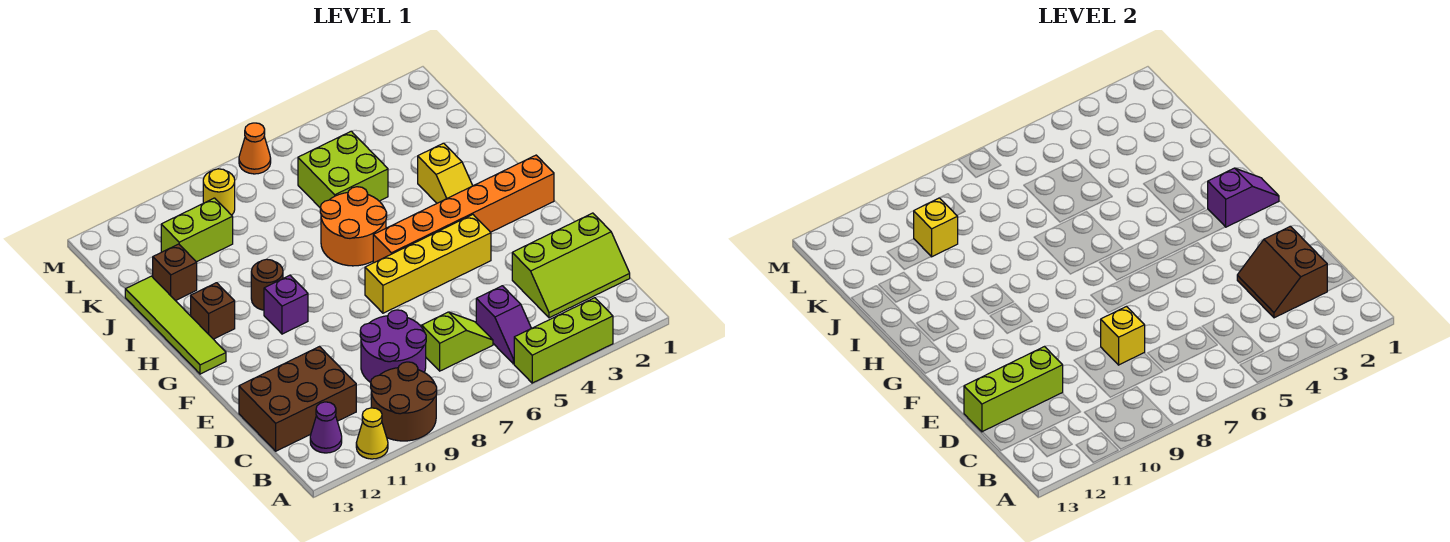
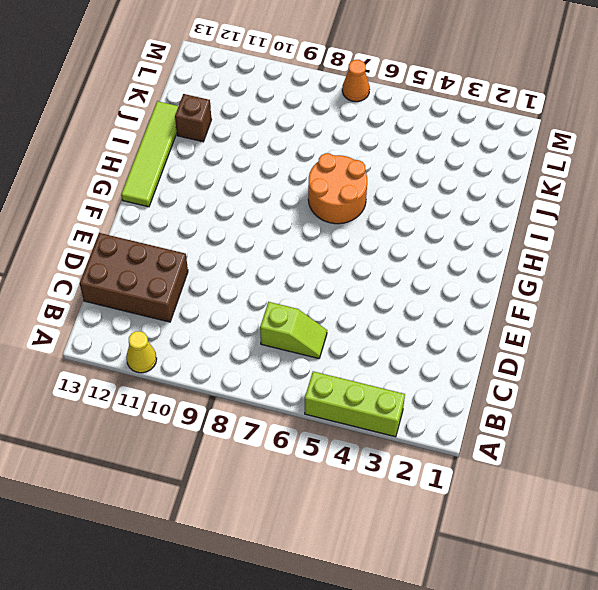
none -> brown 2x2 round brick [371,362,437,441]
none -> purple 1x2 slope [476,286,532,364]
none -> purple 1x1 cone [310,402,342,453]

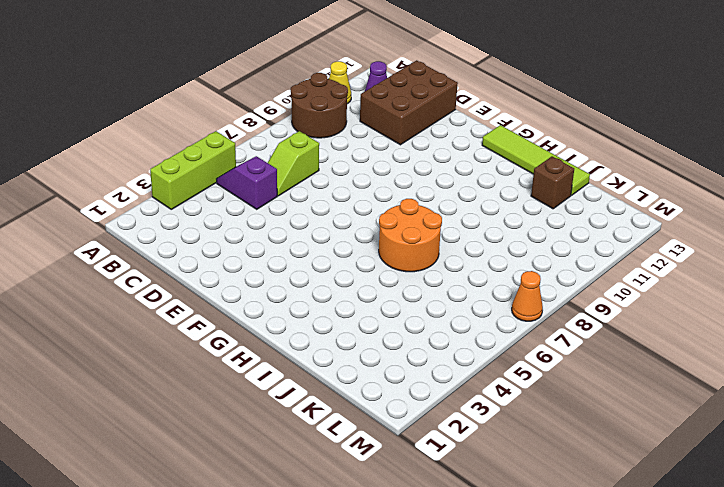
none -> lime 2x3 slope [512,213,630,318]
none -> purple 2x2 round brick [360,310,426,382]
none -> yellow 1x4 brick [365,215,491,313]

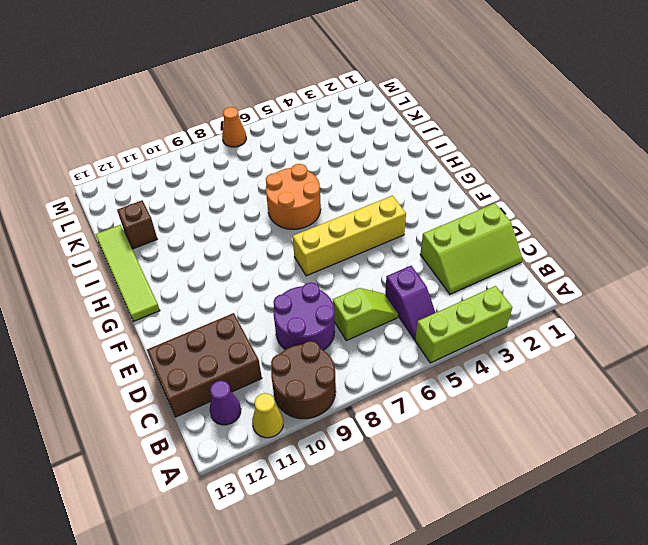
none -> orange 1x6 brick [373,155,554,263]
none -> purple 1x1 brick [264,275,308,334]
none -> yellow 1x2 slope [418,143,473,203]

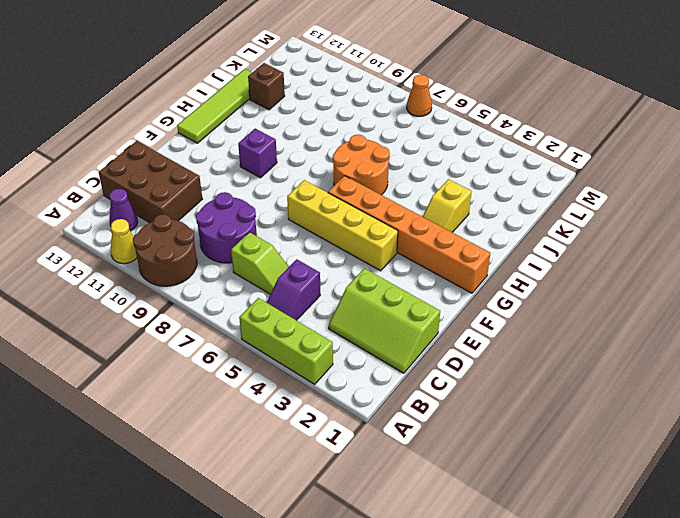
none -> brown 1x1 round brick [251,259,283,310]
none -> brown 1x1 brick [191,283,235,339]
none -> lime 2x2 brick [298,131,388,207]

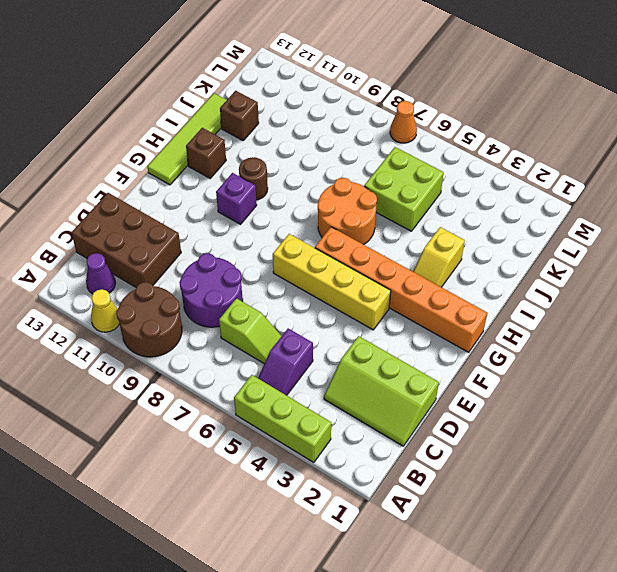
none -> lime 1x2 brick [161,198,233,262]
none -> yellow 1x1 round brick [203,169,235,215]
none -> brown 2x2 slope [1237,226,1327,318]

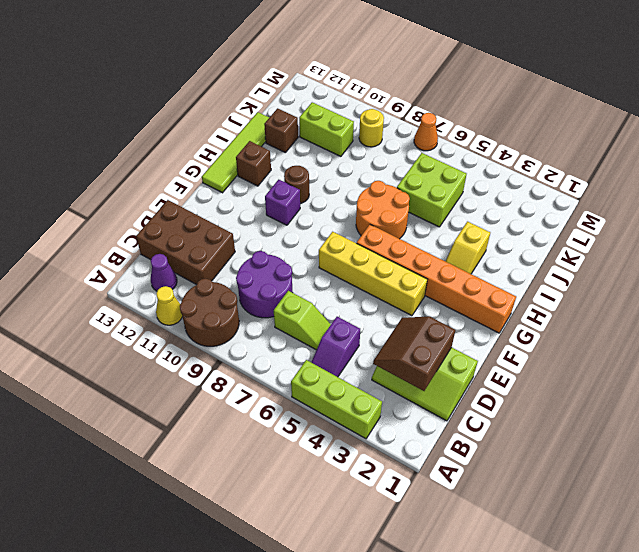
none -> yellow 1x1 brick [1101,306,1145,365]
none -> lime 1x3 brick [964,346,1063,432]
none -> purple 1x2 slope [1208,168,1279,227]

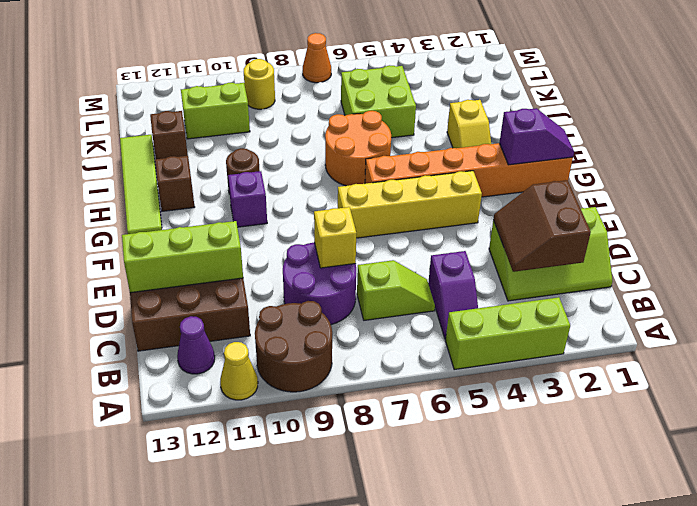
none -> yellow 1x1 brick [914,198,958,257]

